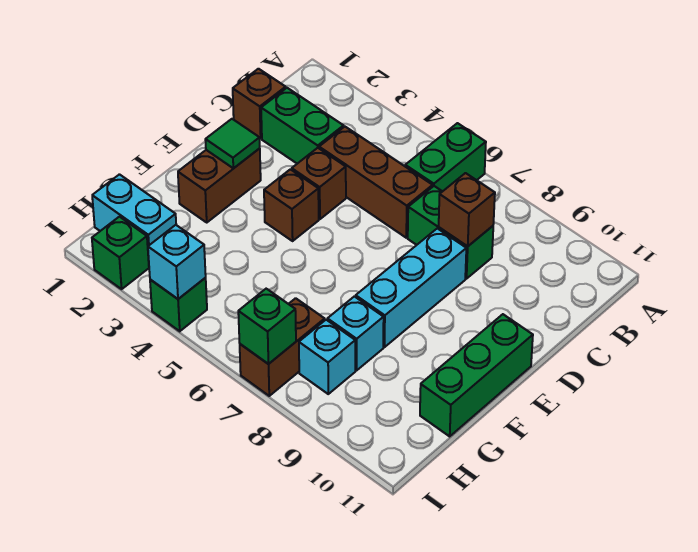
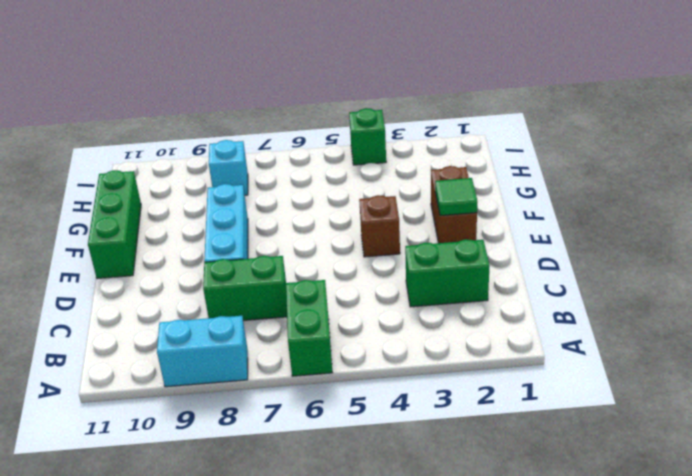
cyan 1x2 brick [157,316,248,387] -> cyan 1x2 brick moved to [92,174,176,260]
none -> brown 1x1 brick [233,69,286,139]
none -> brown 1x3 brick [319,127,433,238]
none -> brown 1x1 brick [292,148,346,219]

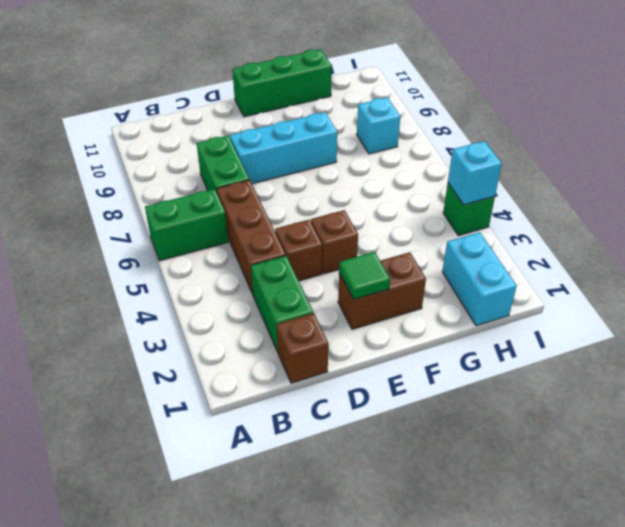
none -> cyan 1x1 brick [327,296,384,370]
none -> brown 1x2 brick [240,298,325,396]
none -> green 1x1 brick [92,217,149,289]

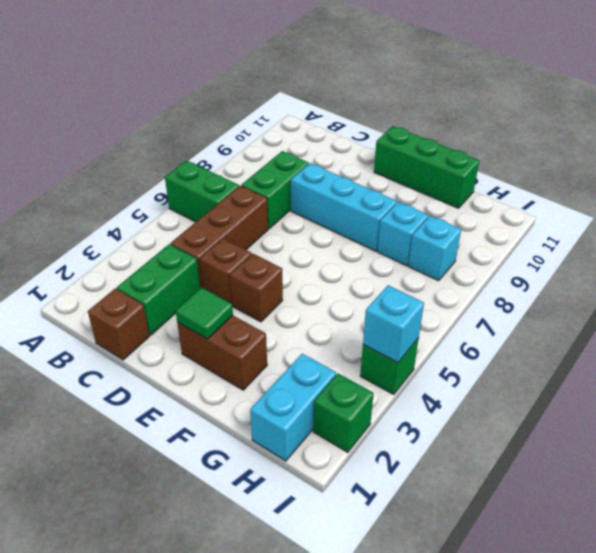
none -> brown 1x2 brick [240,298,325,396]
none -> brown 1x1 brick [439,173,495,246]
none -> green 1x1 brick [238,289,296,364]

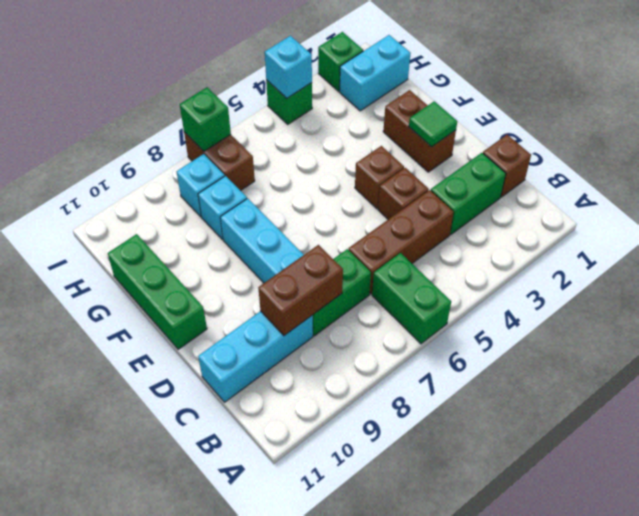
brown 1x2 brick [258,245,343,336] -> brown 1x1 brick [439,173,495,246]
cyan 1x3 brick [198,311,313,402] -> none

